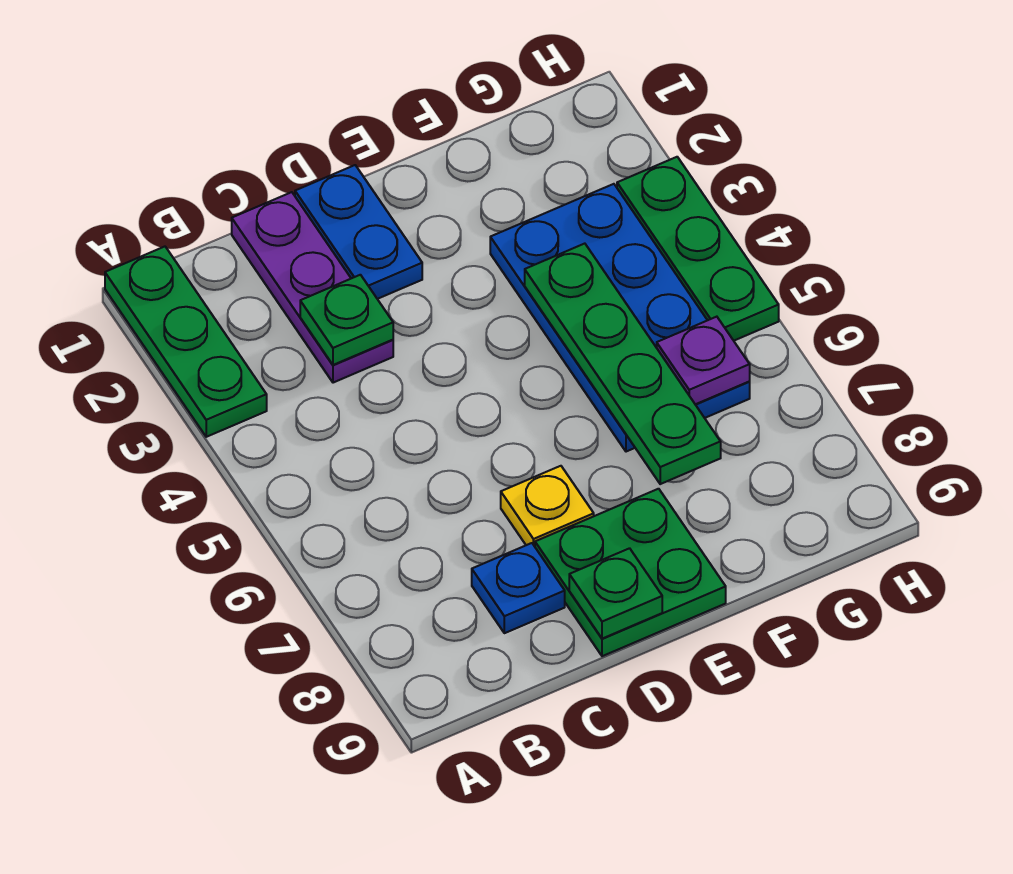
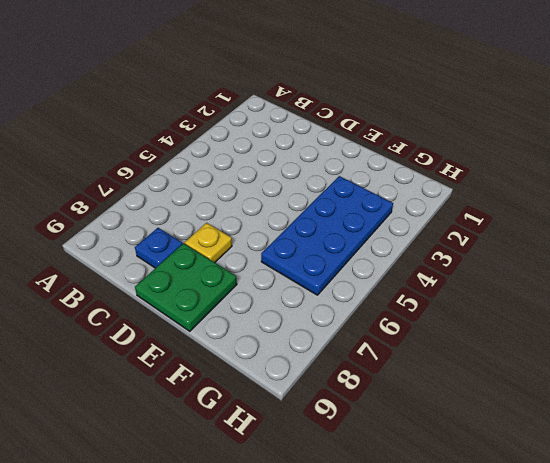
none -> green 1x3 plate [105,247,267,437]
none -> purple 1x3 plate [232,192,393,383]
none -> blue 1x2 plate [295,165,422,299]

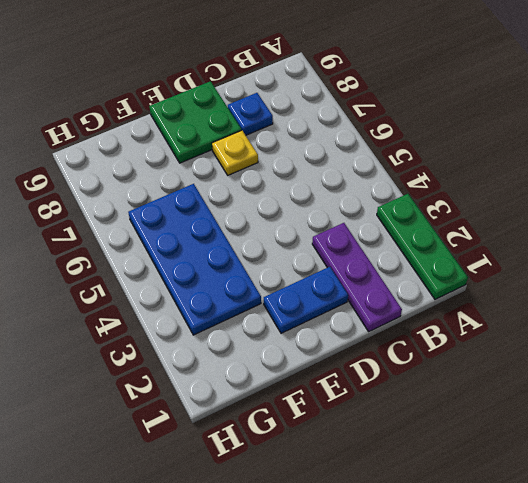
blue 1x2 plate [264,267,348,333] -> blue 1x2 plate turned to [295,165,422,299]
none -> green 1x3 plate [617,157,779,341]
none -> green 1x1 plate [300,275,393,365]
none -> green 1x1 plate [569,548,662,639]

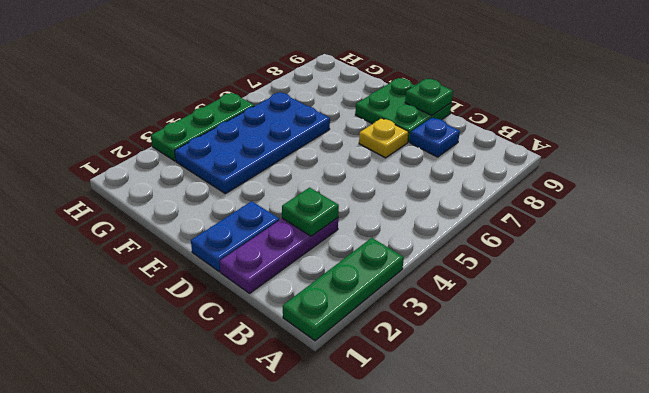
none -> green 1x4 plate [525,244,721,484]
none -> purple 1x1 plate [657,317,750,404]

